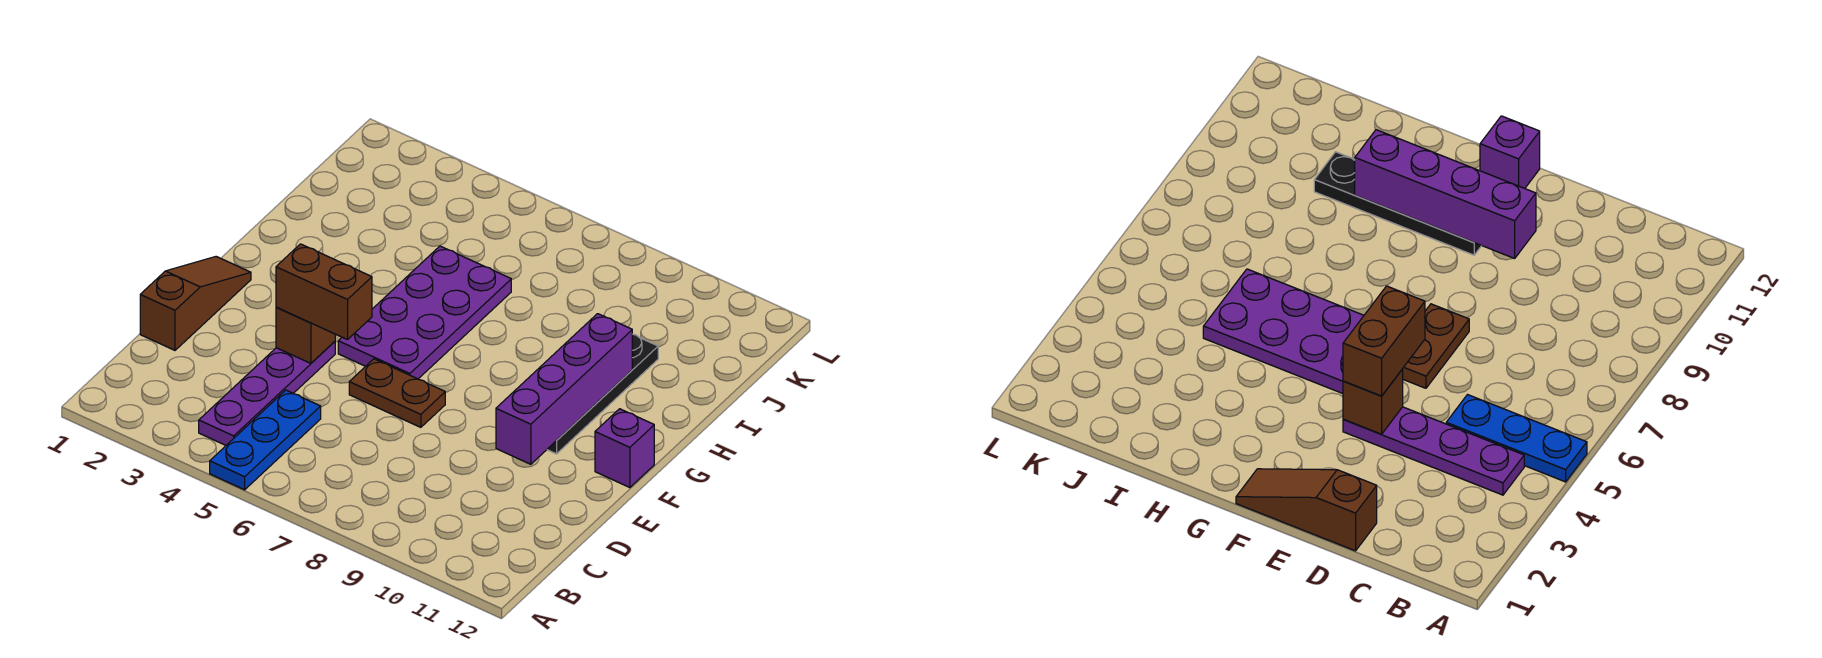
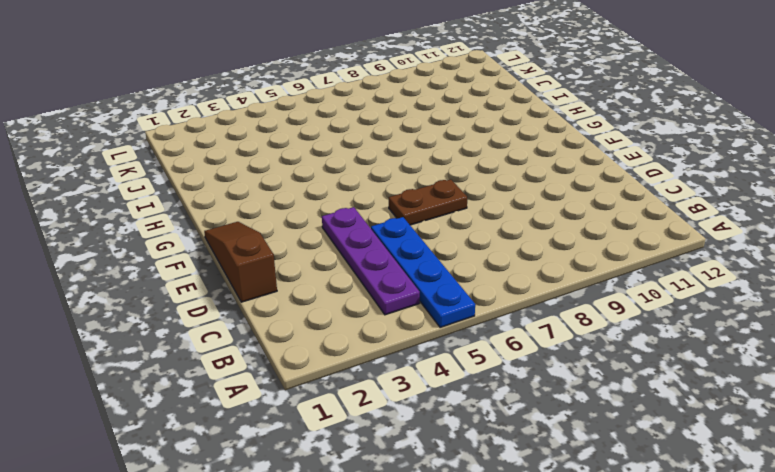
blue 1x4 plate [371,217,475,328] -> blue 1x3 plate [210,390,321,490]
none -> purple 2x4 plate [338,246,511,379]
none -> black 1x4 plate [547,334,658,454]

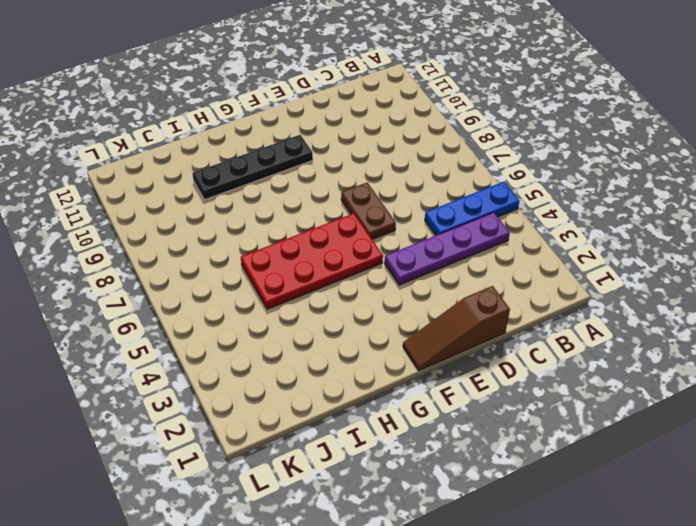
red 2x4 plate [241,213,383,309] -> purple 2x4 plate [338,246,511,379]
none -> purple 1x1 brick [595,409,654,488]
none -> brown 1x1 brick [276,307,335,363]

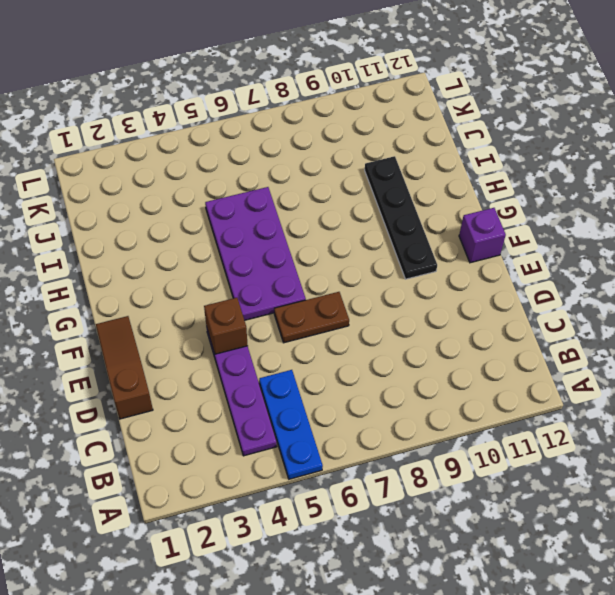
none -> purple 1x4 brick [496,314,632,464]
none -> brown 1x2 brick [276,244,372,340]

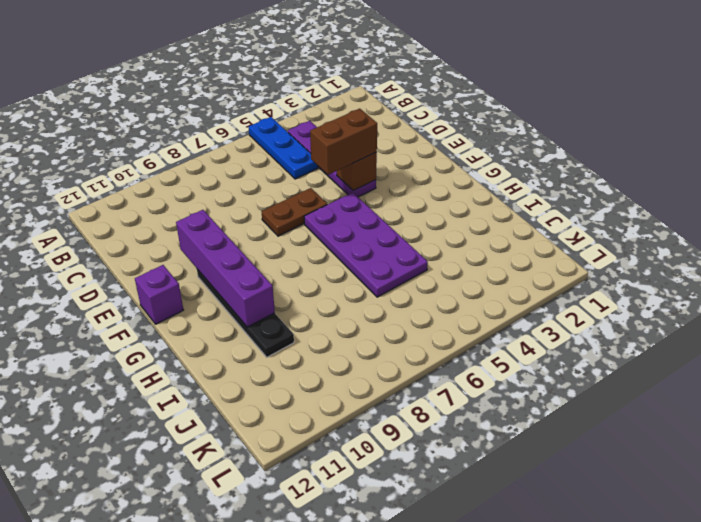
none -> brown 1x3 slope [140,257,251,350]

